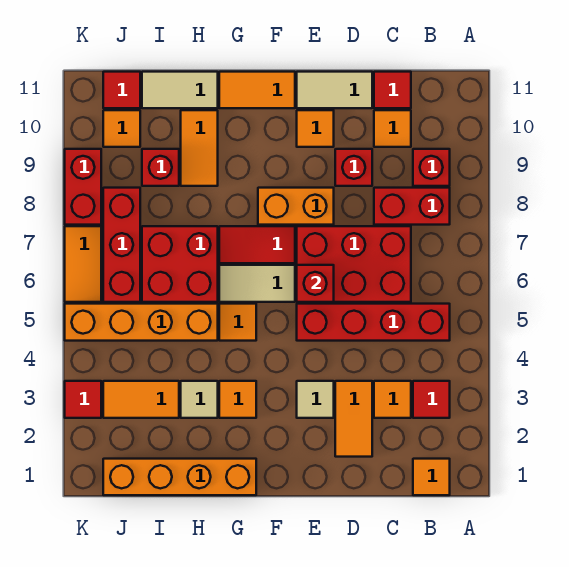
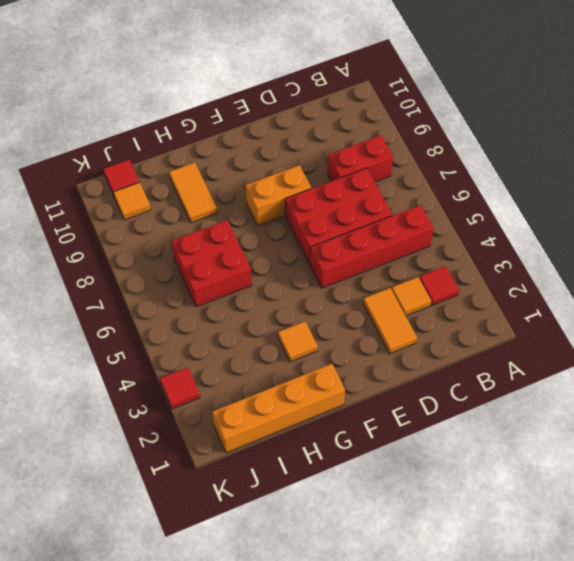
none -> orange 1x1 tile [413,459,450,495]
none -> red 1x1 brick [413,149,450,186]
none -> orange 1x1 tile [374,110,411,147]
none -> red 1x1 tile [374,72,411,108]

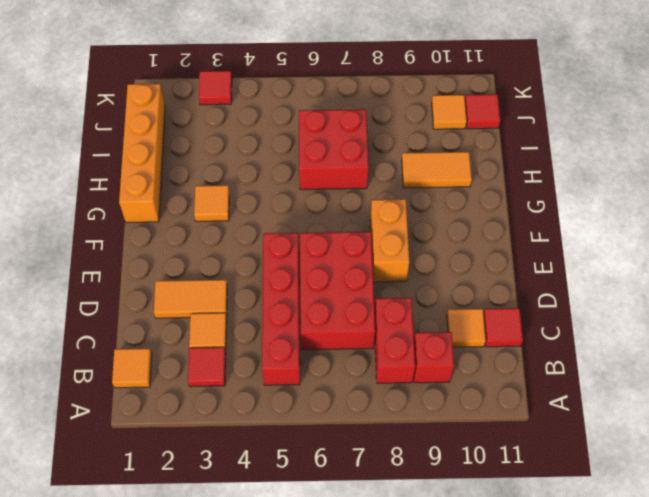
none -> red 1x1 brick [335,149,372,186]
none -> tan 1x2 tile [297,72,372,108]
none -> tan 1x1 tile [297,381,334,418]
none -> orange 1x1 tile [297,110,334,147]

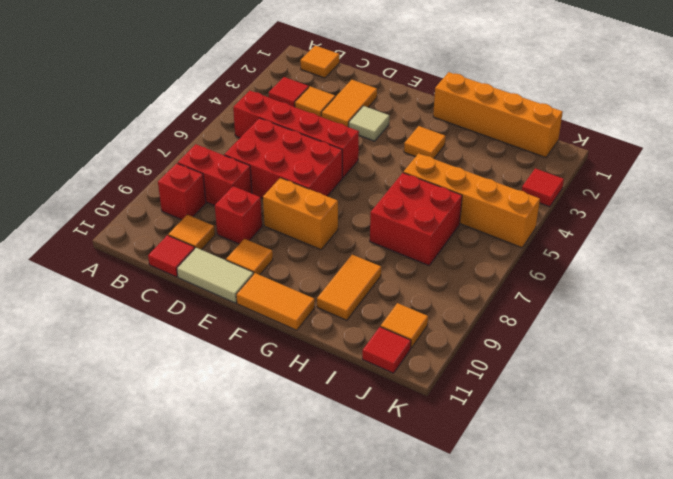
none -> tan 1x2 tile [219,265,295,302]
none -> red 1x2 tile [219,226,295,263]
none -> orange 1x1 tile [219,304,256,341]
none -> tan 1x1 tile [181,381,218,418]

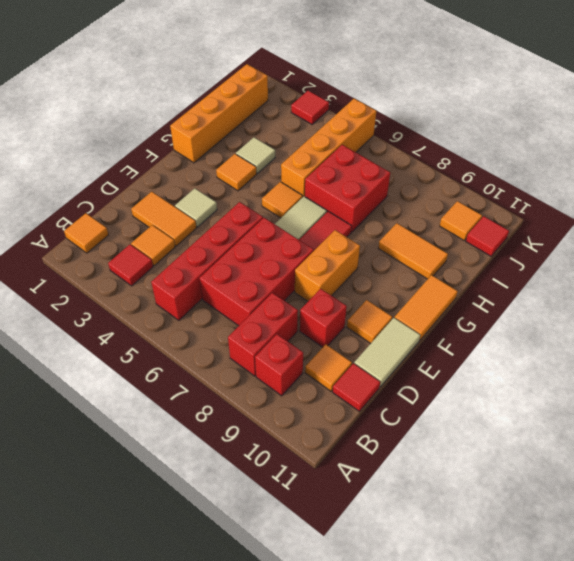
none -> tan 1x2 tile [142,72,218,108]
none -> orange 1x2 tile [103,381,179,418]
none -> red 1x1 brick [142,149,179,186]
none -> red 1x3 brick [103,188,140,302]

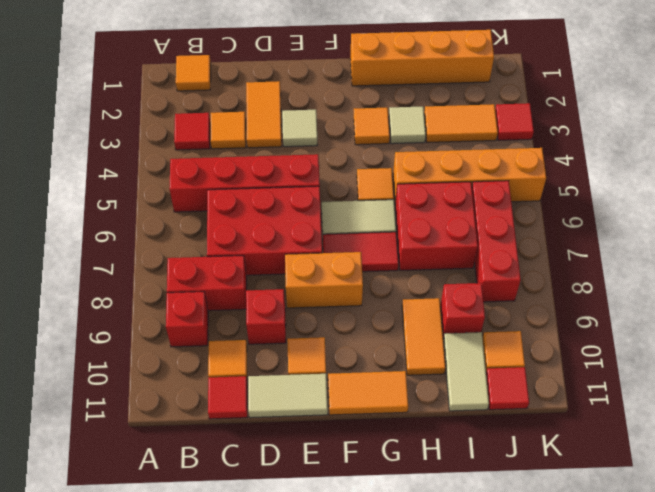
tan 1x2 tile [443,332,489,411] -> tan 1x2 tile turned to [142,72,218,108]
none -> orange 1x2 tile [65,226,101,302]
none -> red 1x2 brick [65,149,101,225]
none -> red 1x1 brick [297,265,334,302]

